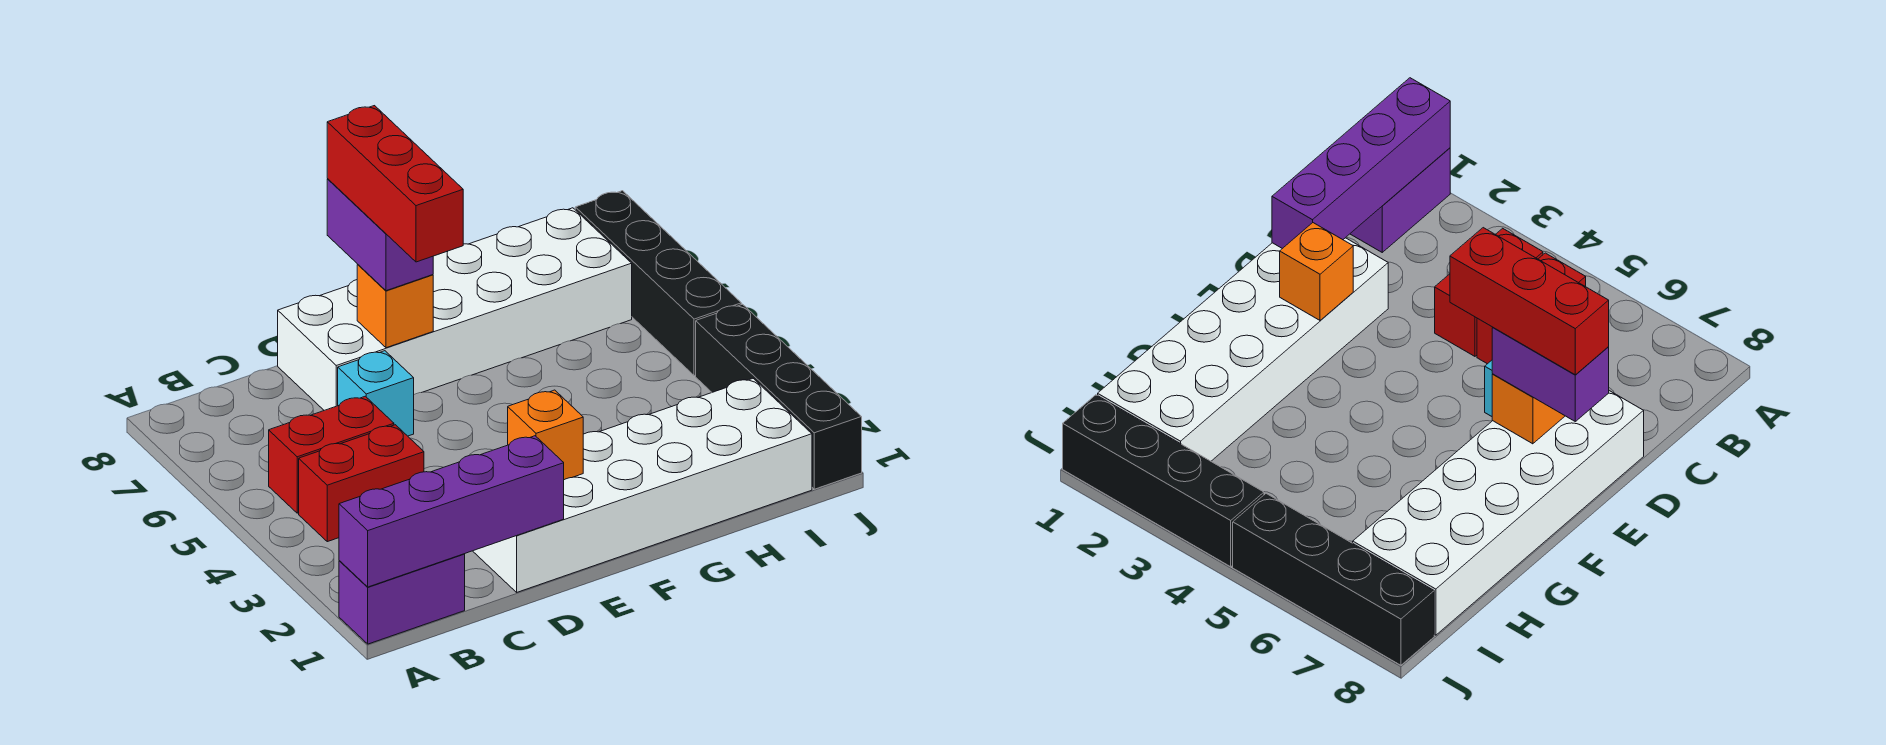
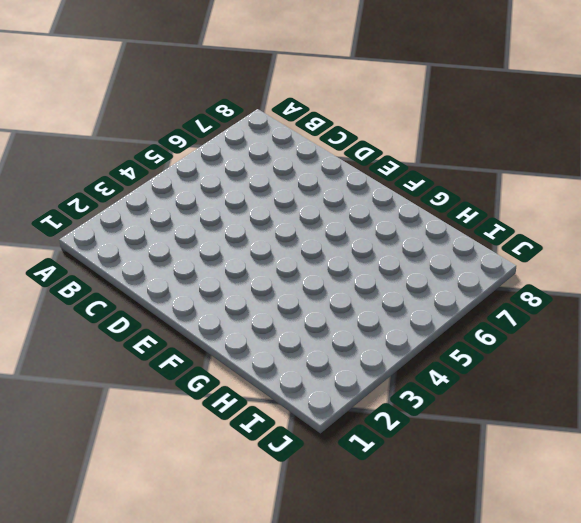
none -> purple 1x2 brick [339,554,465,644]
none -> red 1x2 brick [299,425,424,542]
none -> red 1x2 brick [269,396,394,513]

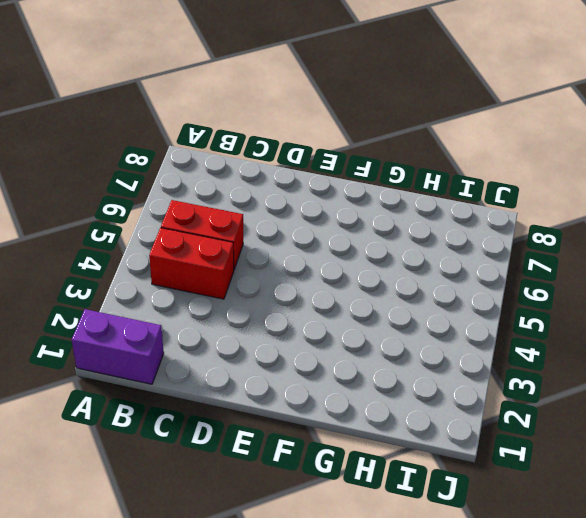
none -> white 2x6 brick [473,379,812,592]
none -> cyan 1x1 brick [338,351,414,436]
none -> white 2x6 brick [278,208,632,410]

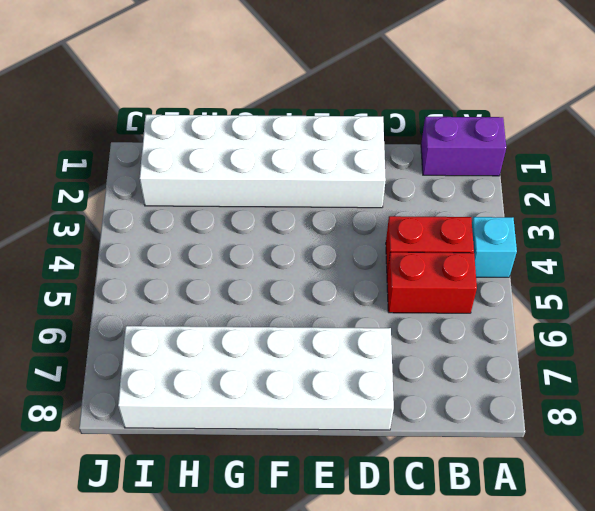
cyan 1x1 brick [472,217,517,277] -> cyan 1x1 brick moved to [338,351,414,436]
none -> black 1x4 brick [696,304,862,489]
none -> black 1x4 brick [575,191,741,376]
none -> purple 1x4 brick [339,436,564,587]

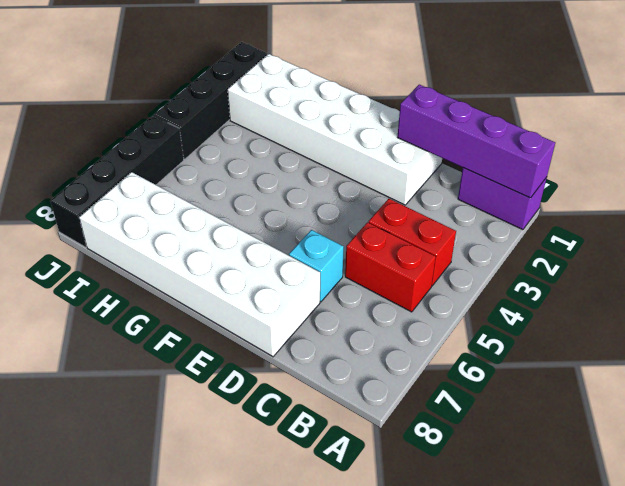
none -> orange 1x1 brick [508,390,583,480]
none -> orange 1x1 brick [357,265,433,348]
none -> purple 1x2 brick [327,179,433,291]

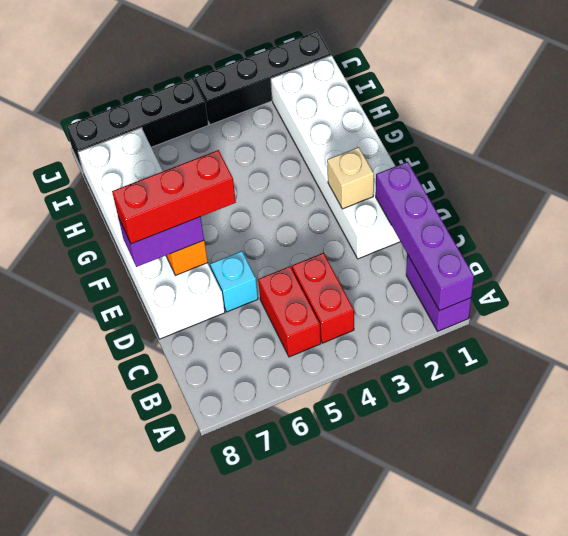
tan 1x1 brick [327,147,374,209] -> orange 1x1 brick [508,390,583,480]

